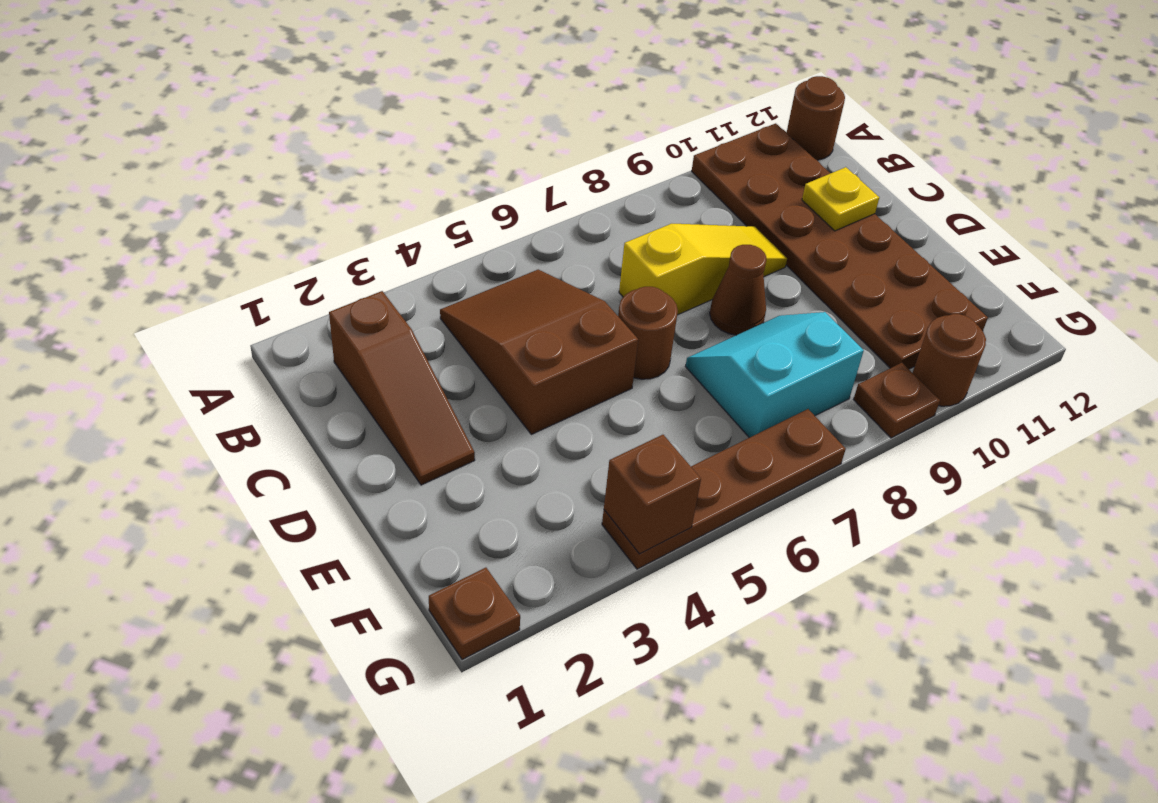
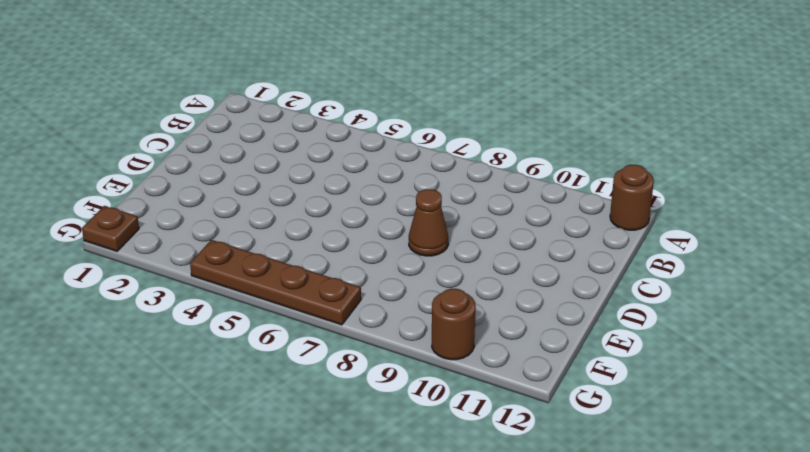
none -> brown 2x6 plate [692,123,988,369]
none -> brown 1x3 slope [329,291,475,485]
none -> brown 2x3 slope [440,270,638,434]

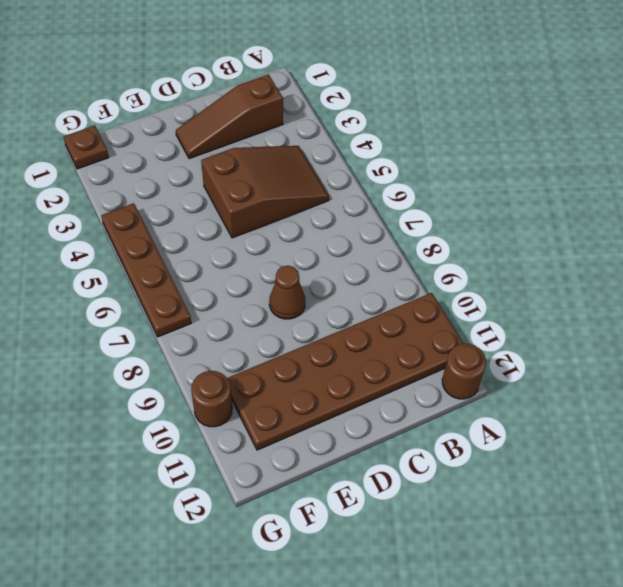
none -> yellow 1x3 slope [619,224,787,315]
none -> brown 1x1 round brick [618,287,678,379]
none -> cyan 2x2 slope [686,312,864,438]

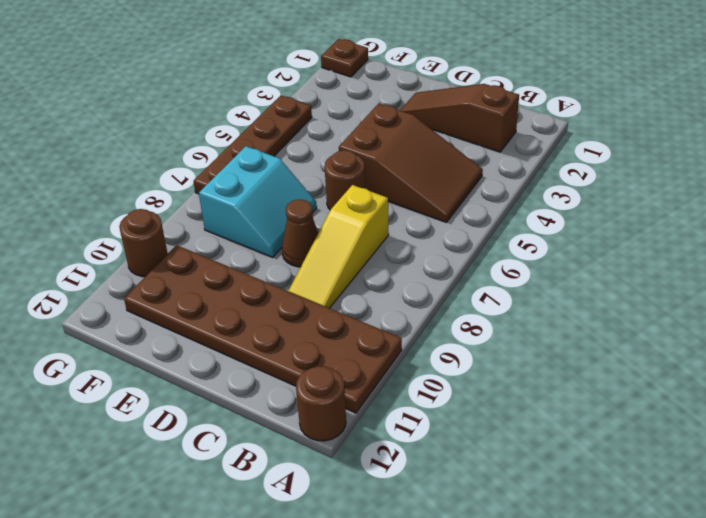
none -> brown 1x1 plate [854,363,940,438]
none -> yellow 1x1 plate [802,167,879,231]
none -> brown 1x1 brick [604,435,701,554]

